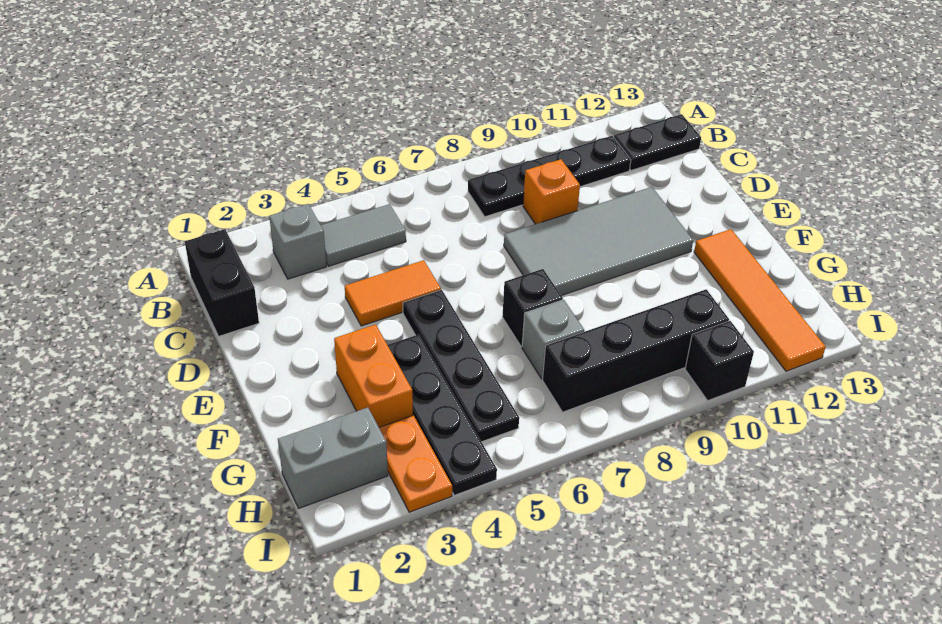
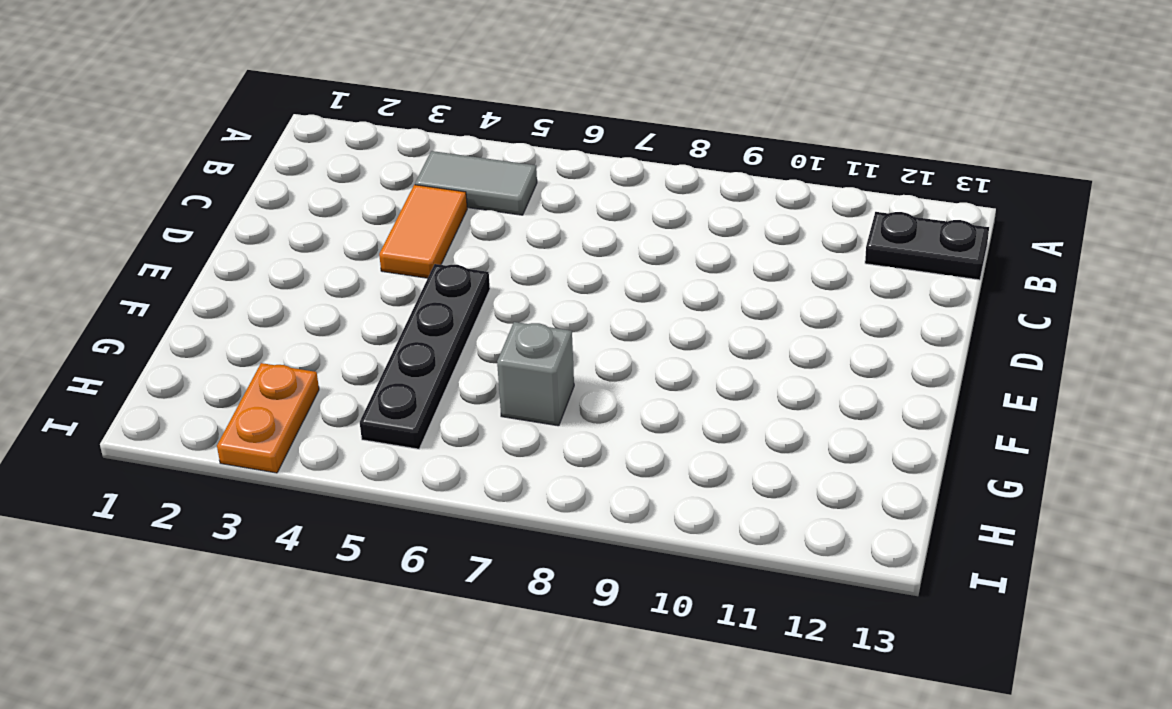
orange 1x2 tile [379,185,467,278] -> orange 1x2 tile turned to [345,260,441,326]
none -> black 1x2 brick [185,229,259,336]
none -> grey 1x1 brick [269,204,326,279]
none -> black 1x4 plate [468,136,631,217]

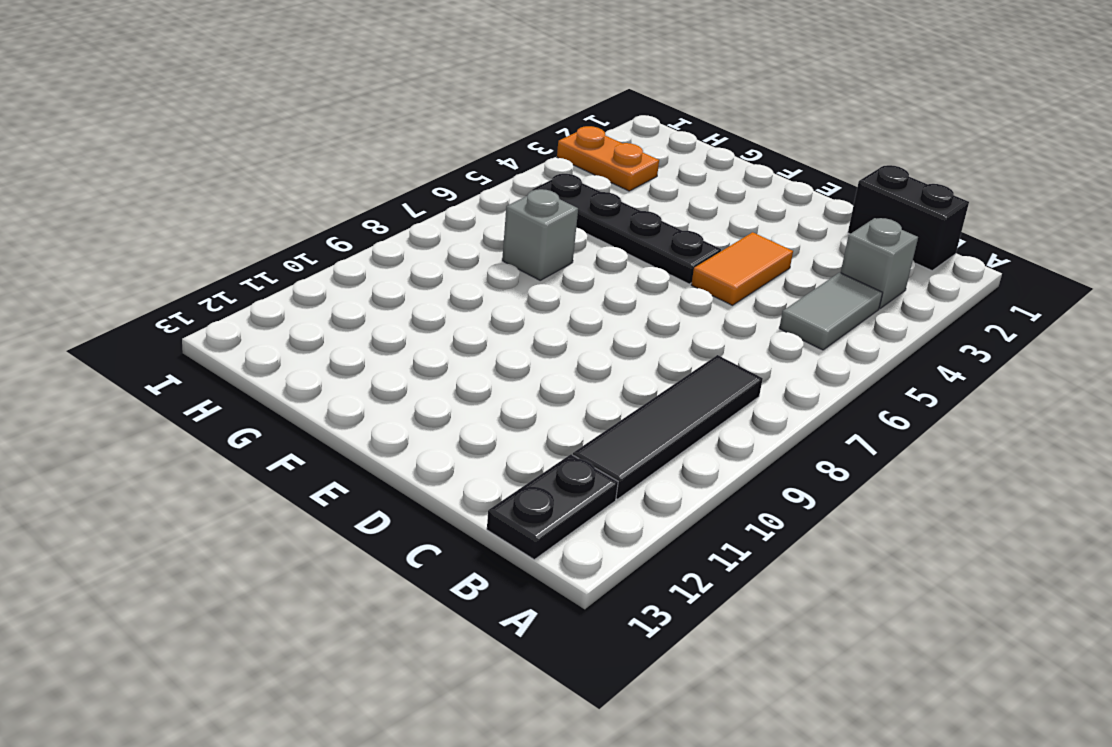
black 1x4 tile [573,355,763,499] -> black 1x4 plate [468,136,631,217]
none -> orange 1x1 brick [523,159,580,224]
none -> grey 2x4 tile [504,187,693,296]
none -> orange 1x2 brick [334,324,413,427]

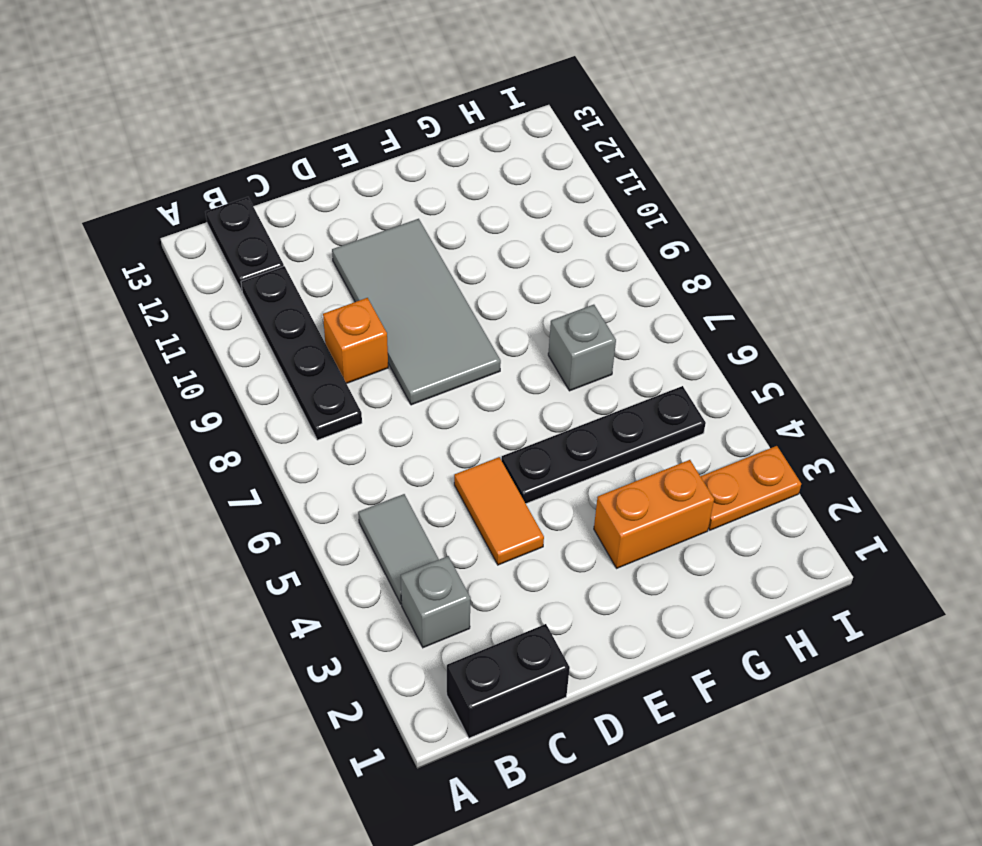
none -> black 1x4 plate [388,334,497,495]
none -> black 1x1 brick [502,269,563,347]
none -> orange 1x4 tile [694,229,825,371]

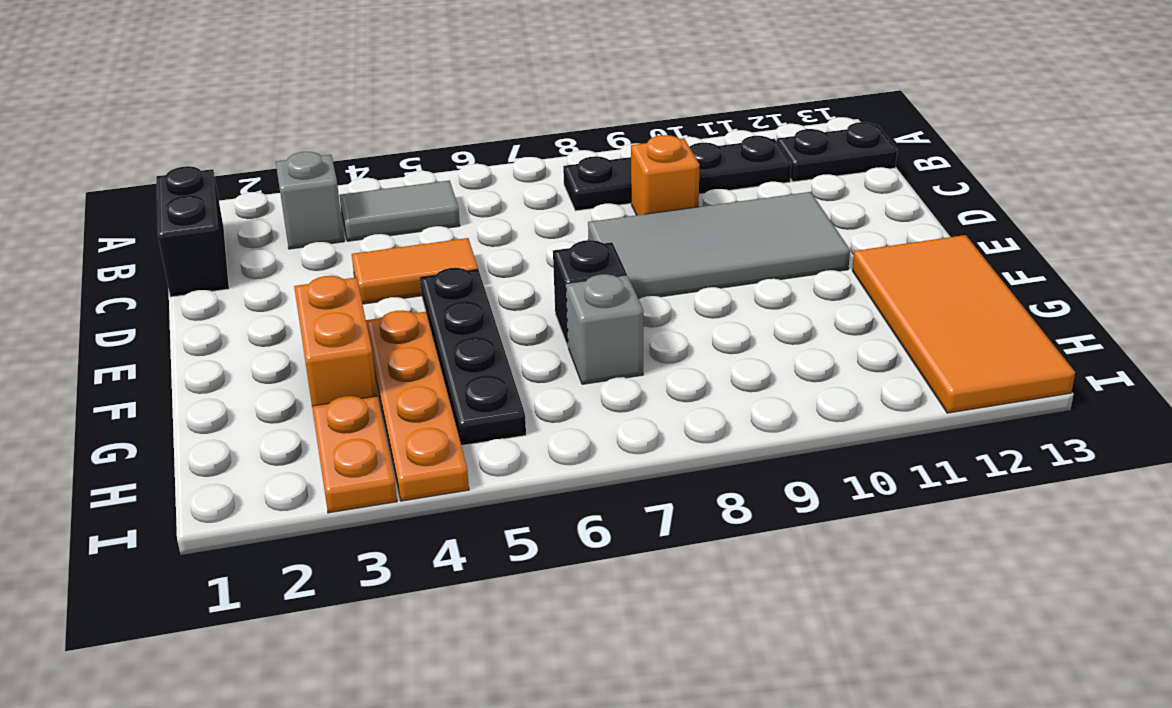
orange 1x4 plate [366,310,469,501] -> black 1x4 plate [388,334,497,495]
orange 2x4 tile [852,235,1075,413] -> orange 1x4 tile [694,229,825,371]
none -> grey 1x2 brick [278,407,388,508]
none -> black 1x4 brick [542,289,729,412]
none -> black 1x1 brick [685,321,754,400]

